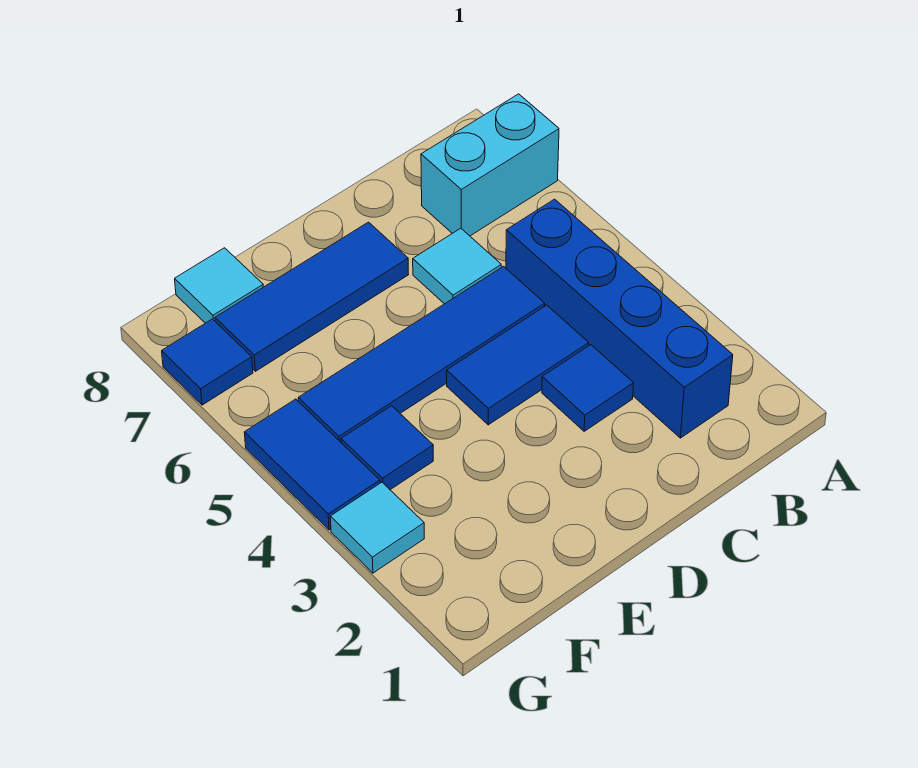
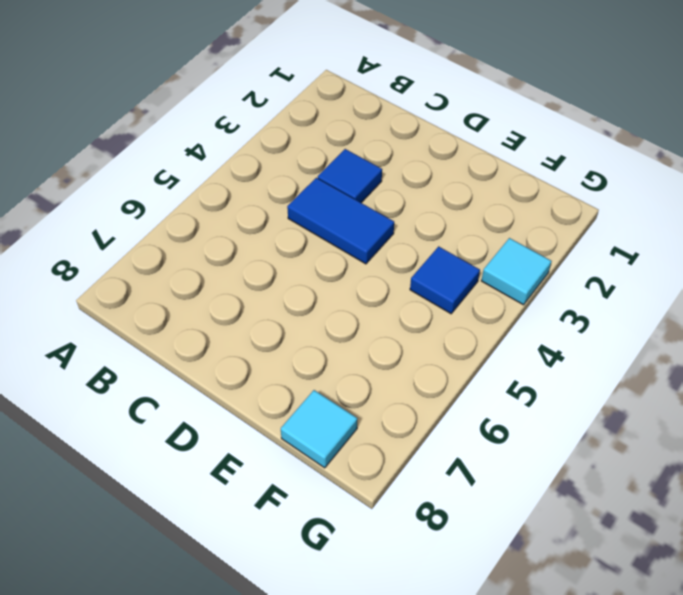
none -> cyan 1x2 brick [421,94,559,236]
none -> blue 1x4 brick [506,199,733,438]
none -> blue 1x4 tile [298,266,545,442]

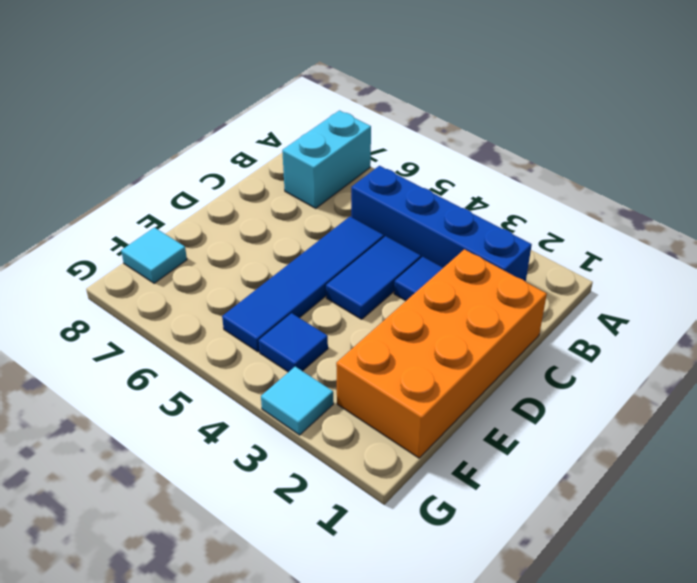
orange 2x4 brick [336,249,547,458] -> none
none -> cyan 1x1 tile [413,228,501,304]
none -> blue 1x3 tile [215,222,409,371]
none -> blue 1x2 tile [244,399,380,530]

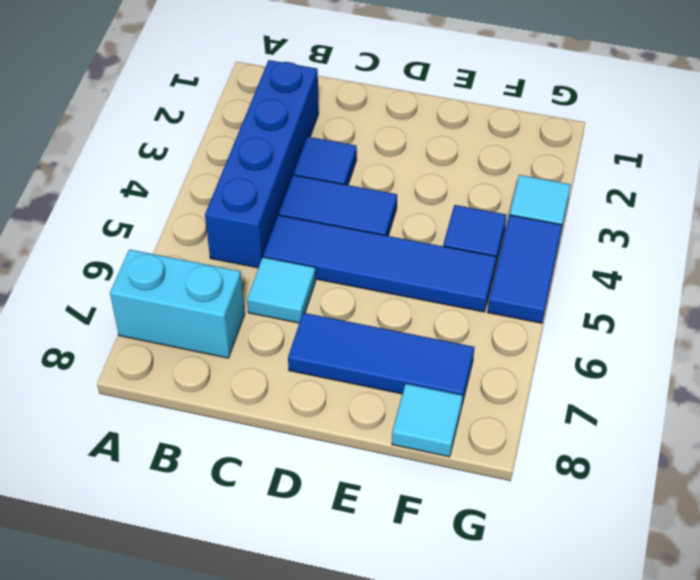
none -> blue 1x1 tile [162,319,253,405]

